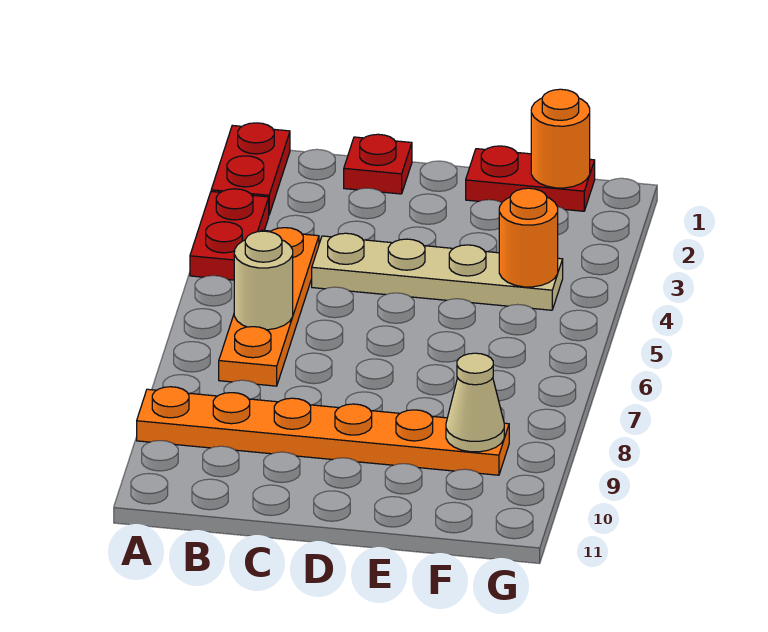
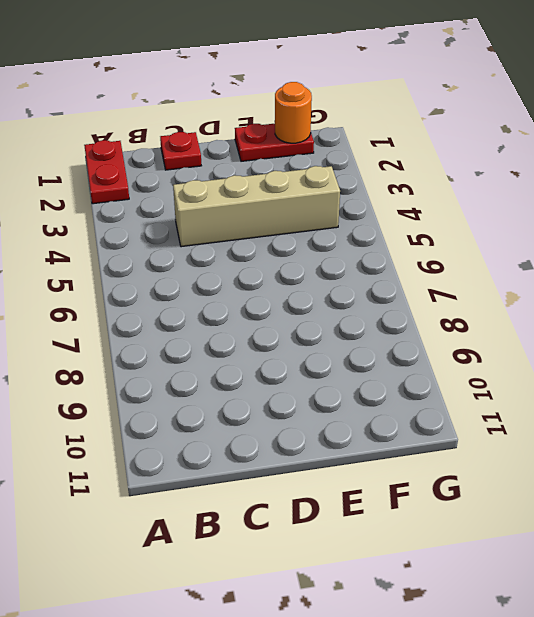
tan 1x4 brick [173,166,340,247] -> tan 1x4 plate [312,233,563,310]
none -> red 1x2 plate [190,189,269,280]
none -> orange 1x6 plate [137,387,509,475]

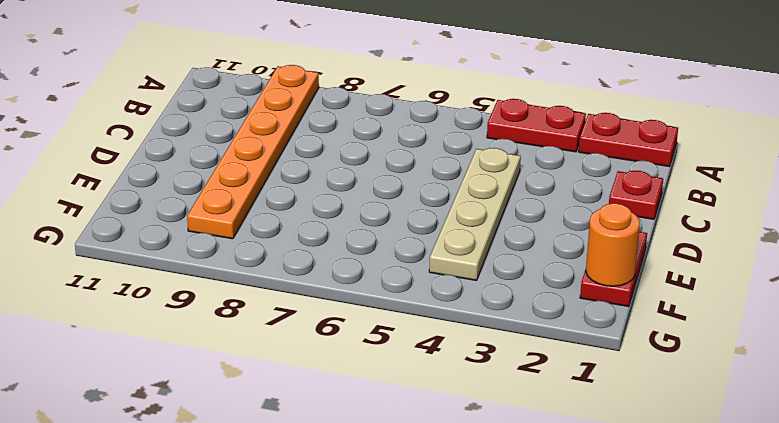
none -> orange 1x4 plate [219,228,319,386]
none -> tan 1x1 round brick [234,231,293,330]

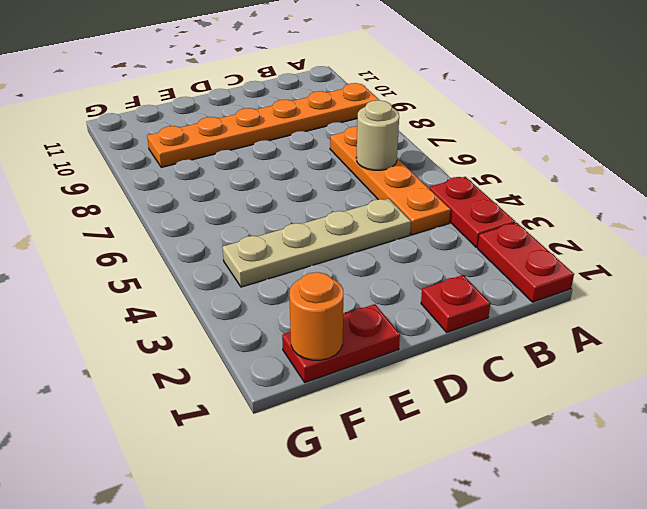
none -> orange 1x1 round brick [499,188,558,287]
none -> tan 1x1 cone [446,353,504,452]

